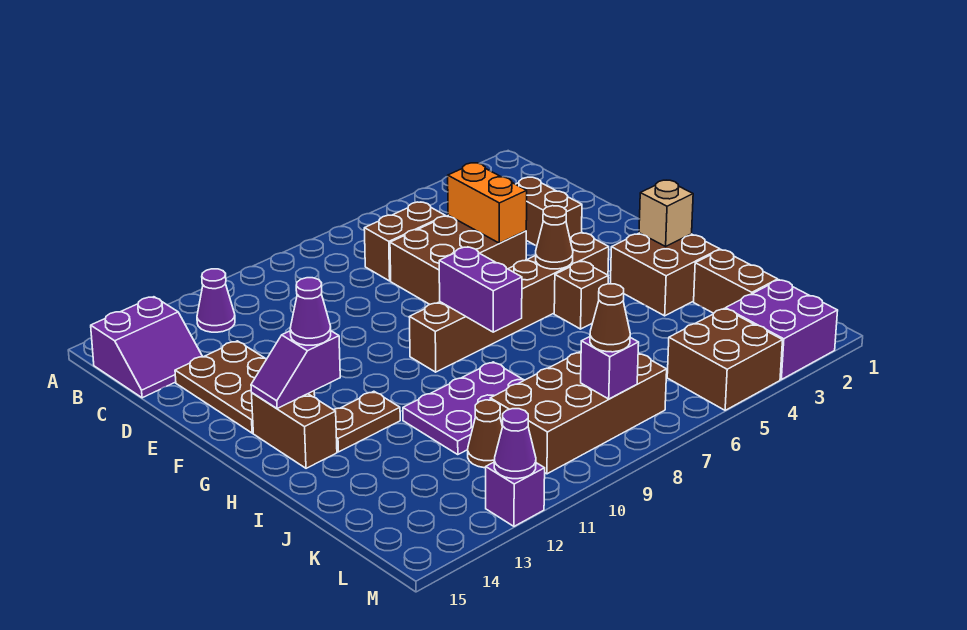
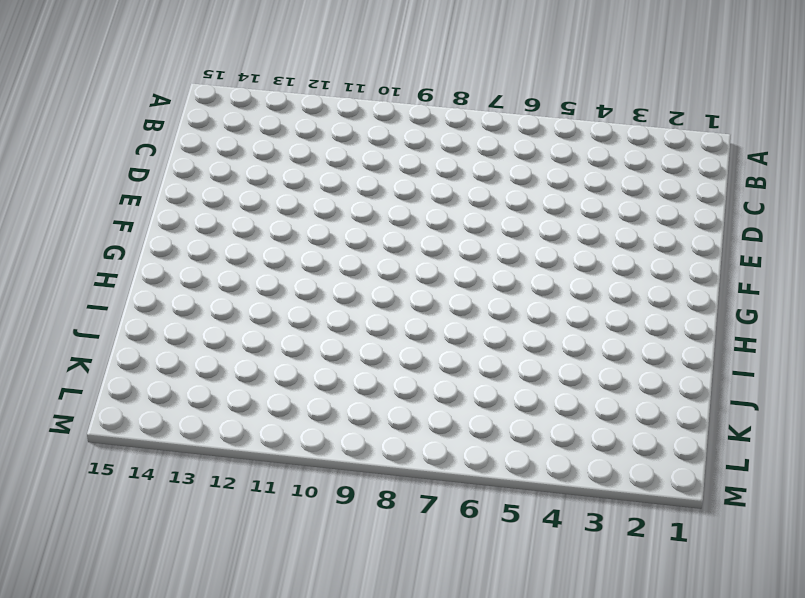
none -> purple 1x1 cone [197,269,235,332]
none -> purple 2x2 slope [91,297,203,398]
none -> brown 1x2 brick [364,202,445,281]

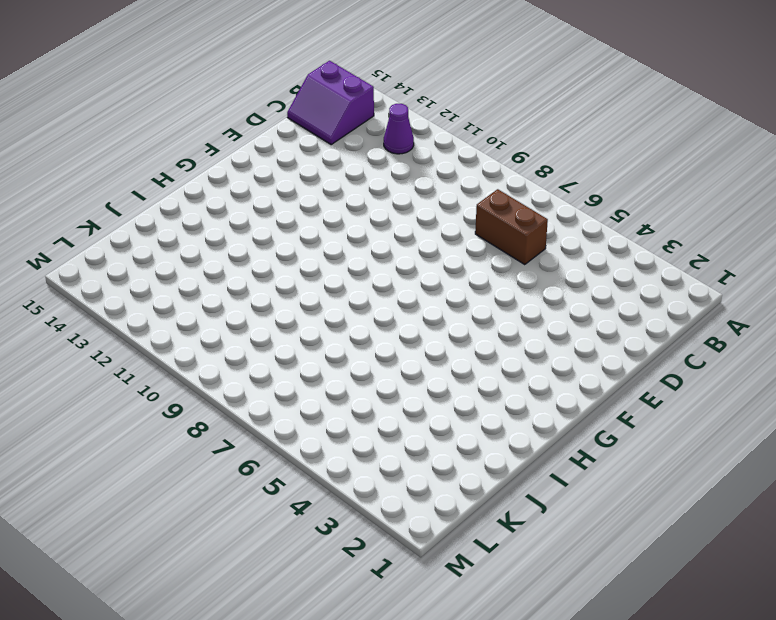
none -> brown 1x2 brick [516,177,582,246]
none -> brown 2x3 brick [390,215,526,304]
none -> brown 2x3 plate [175,341,315,433]

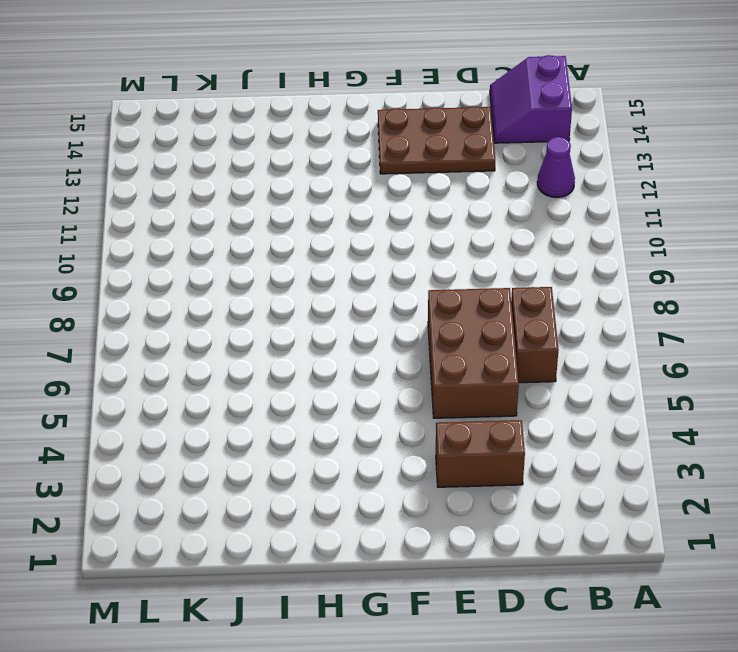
none -> brown 1x6 brick [410,233,609,372]
none -> brown 1x2 brick [252,393,337,468]
none -> brown 2x2 brick [611,233,720,316]

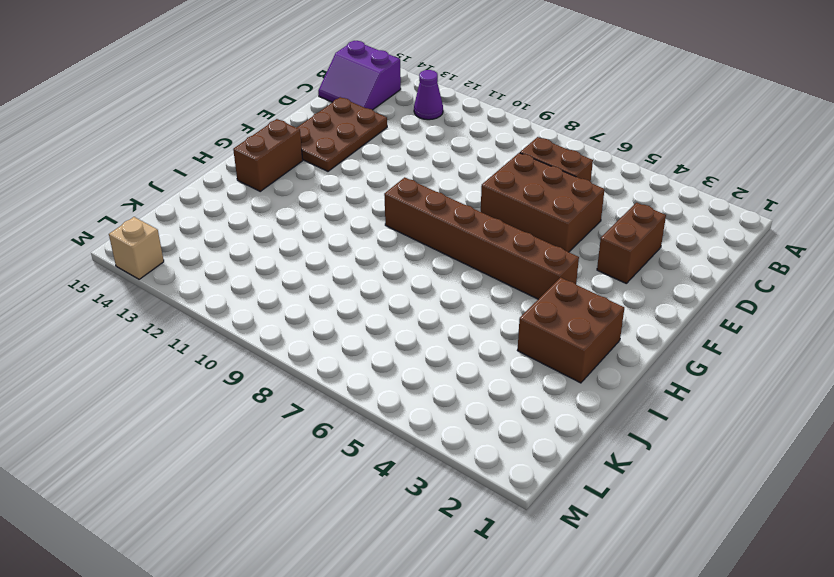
tan 1x1 brick [109,217,164,279] -> tan 1x1 brick moved to [639,180,693,246]
none -> brown 1x1 brick [554,262,608,329]
none -> brown 1x2 plate [334,391,400,452]
none -> purple 2x3 plate [403,362,524,455]

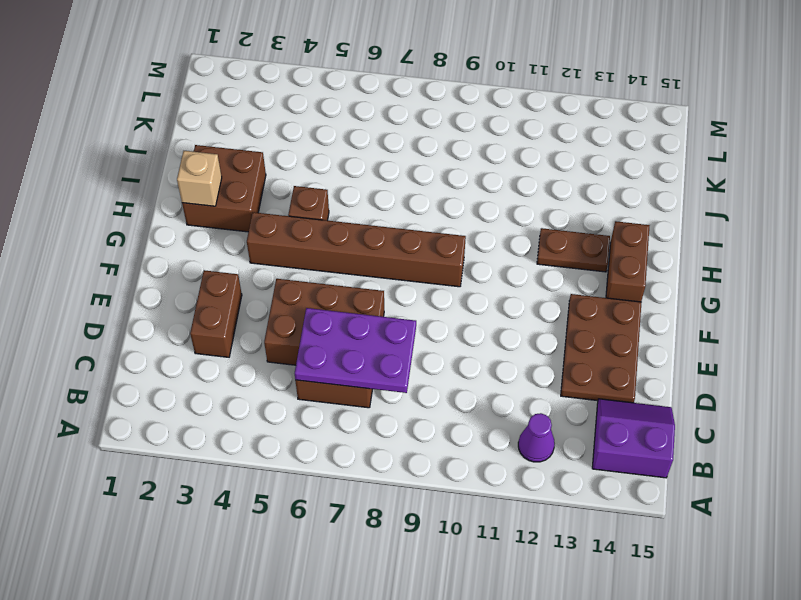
purple 2x3 plate [295,308,416,393] -> purple 2x3 plate moved to [403,362,524,455]
none -> brown 1x2 brick [694,250,778,313]
none -> brown 2x4 brick [490,351,667,474]
none -> brown 1x1 cone [468,400,502,468]

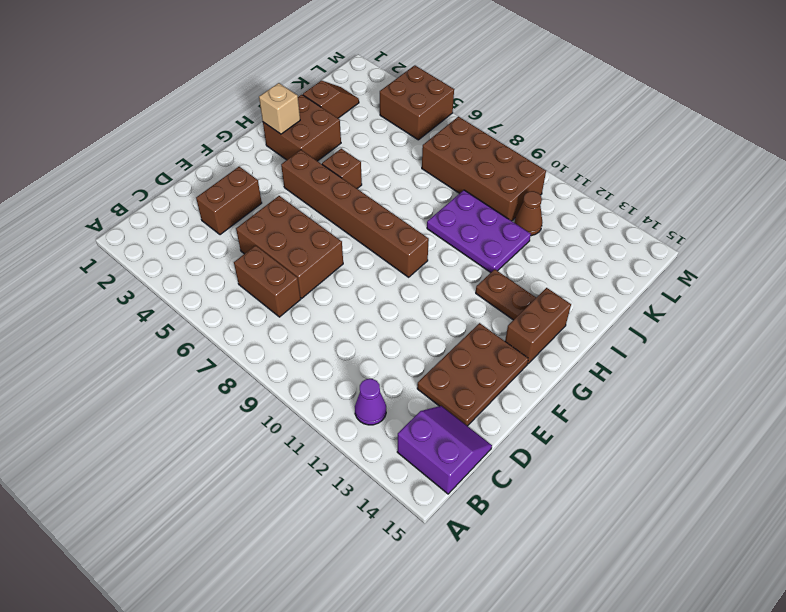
brown 1x2 slope [303,80,359,118] -> brown 1x2 brick [694,250,778,313]
none -> purple 2x2 brick [725,280,838,380]
none -> purple 1x1 brick [486,462,545,526]
none -> orange 1x2 brick [448,163,527,243]

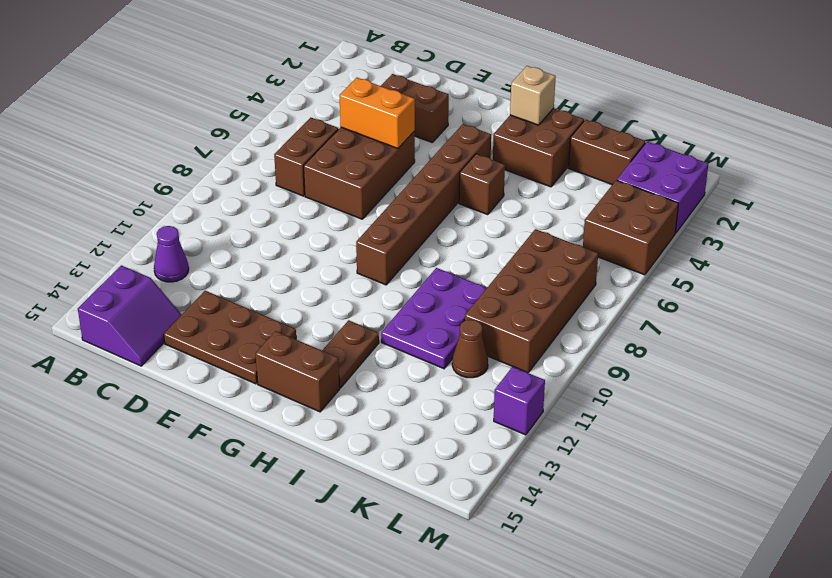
none -> brown 1x1 cone [536,206,573,269]
none -> purple 1x2 brick [439,247,522,332]
none -> purple 1x2 slope [251,331,340,409]

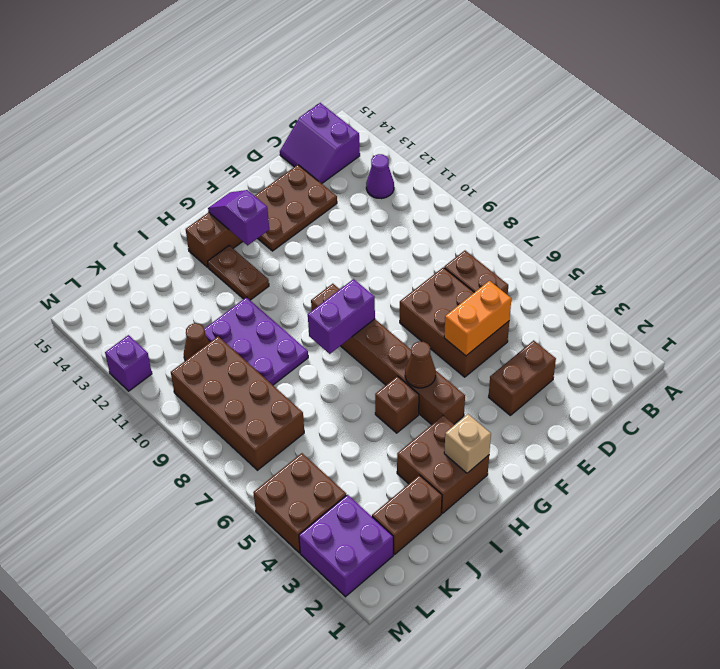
none -> purple 1x1 brick [581,337,639,399]
none -> purple 1x1 cone [494,409,536,479]
none -> purple 1x1 cone [290,278,331,345]

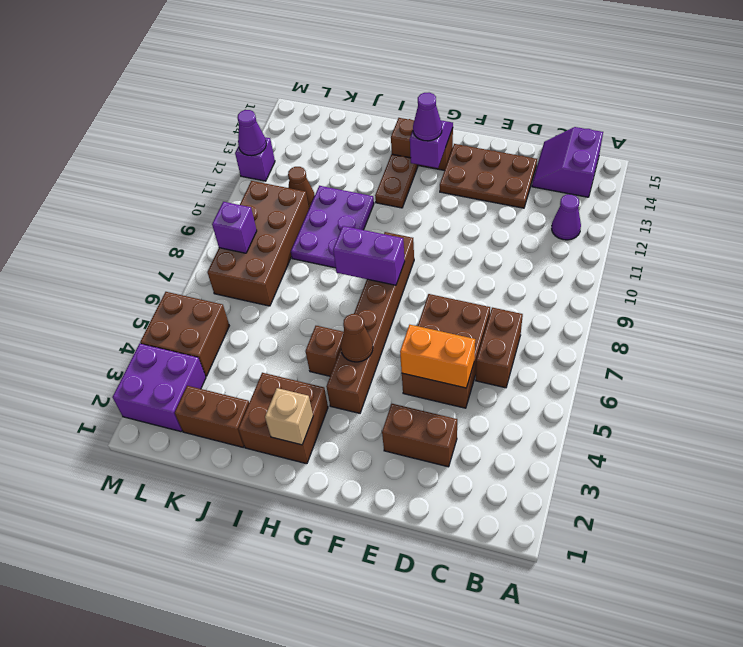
none -> brown 1x1 cone [590,284,630,352]

